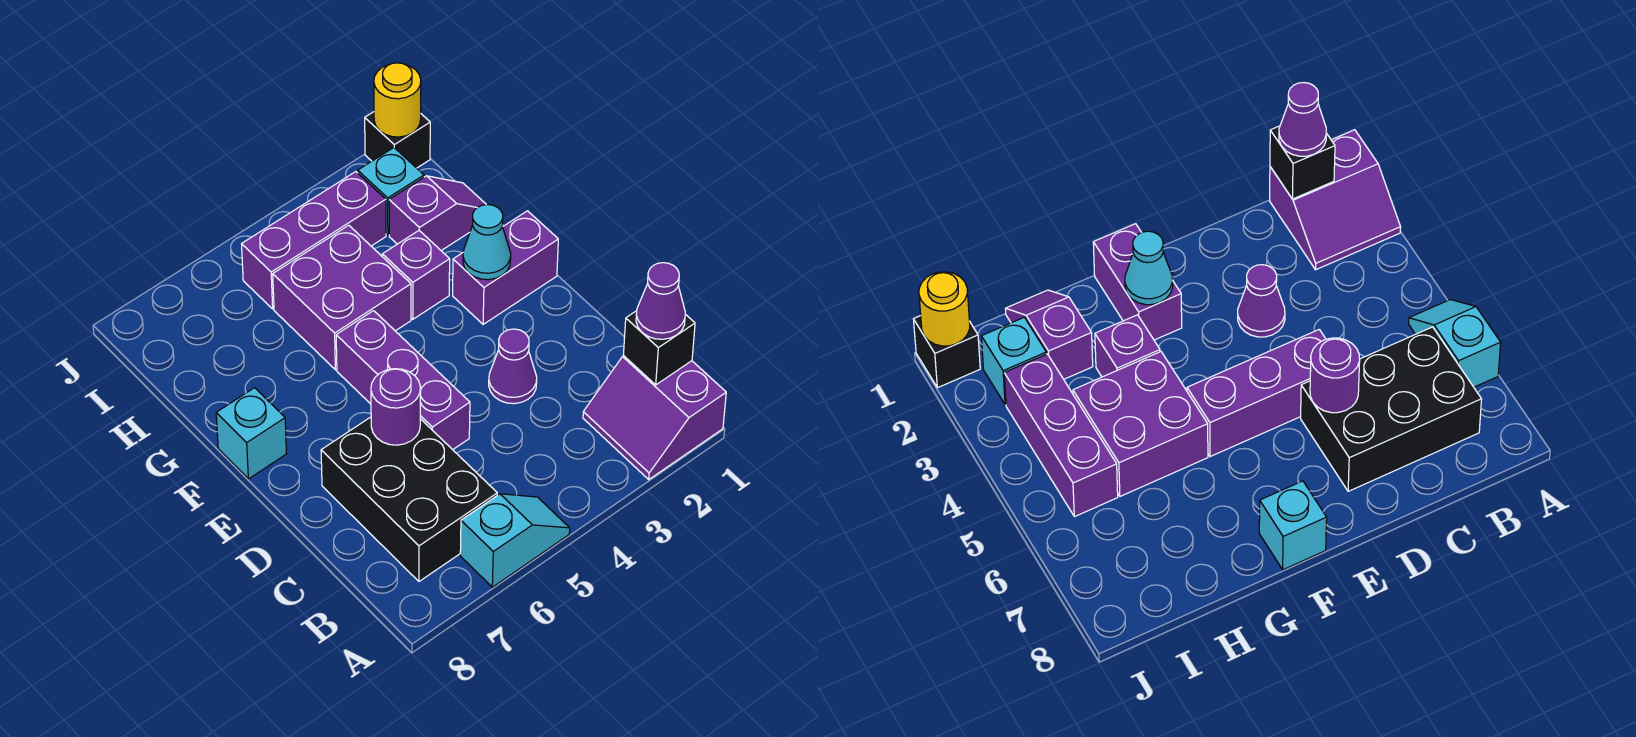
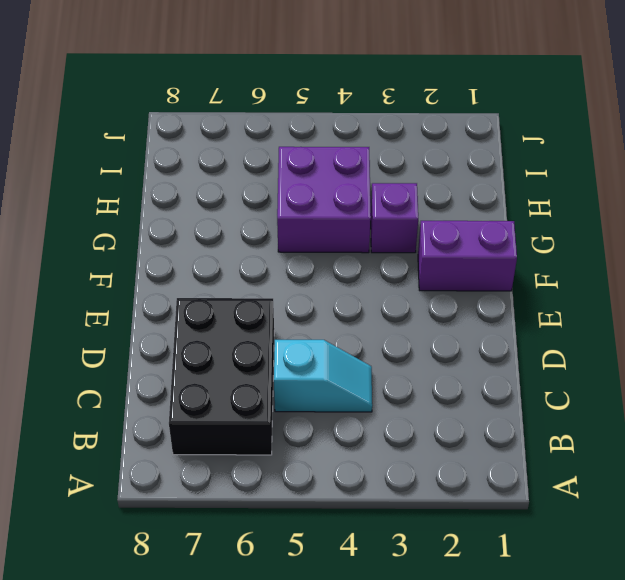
cyan 1x2 slope [274,340,372,412] -> cyan 1x2 slope moved to [460,494,570,587]
none -> purple 2x2 slope [583,356,726,479]
none -> purple 1x1 cone [489,329,537,404]
none -> purple 1x3 brick [336,311,470,450]

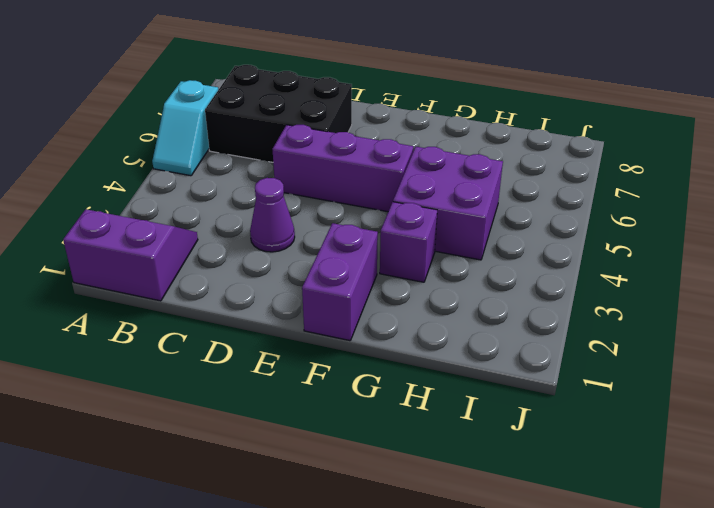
none -> cyan 1x1 brick [216,388,286,479]
none -> purple 1x2 slope [389,176,486,251]
none -> cyan 1x1 brick [358,148,424,235]

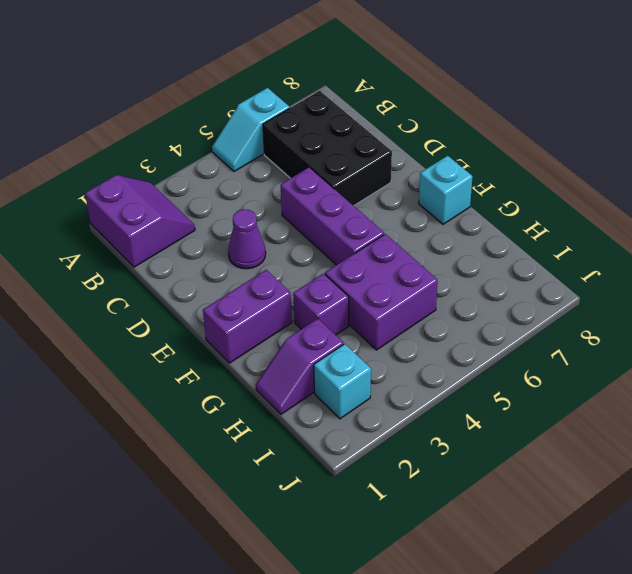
none -> purple 1x3 brick [242,172,386,309]
none -> black 1x1 brick [365,112,430,168]
none -> black 1x1 brick [623,311,695,385]

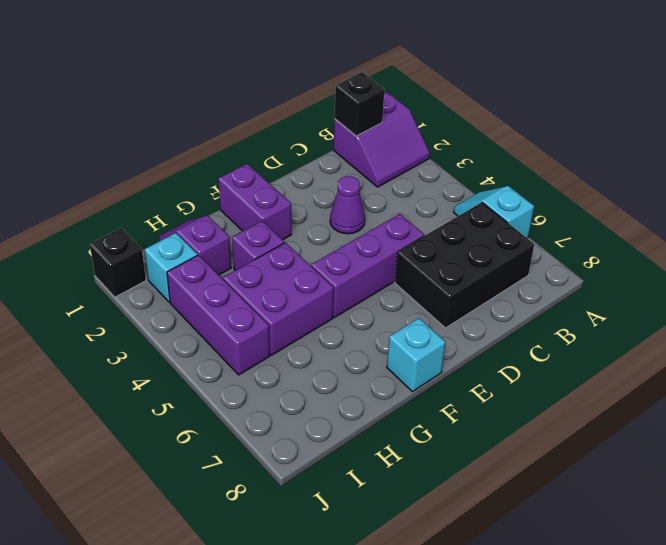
none -> purple 1x1 round brick [371,369,421,445]
none -> cyan 1x1 cone [463,205,511,280]
none -> yellow 1x1 round brick [374,63,421,137]

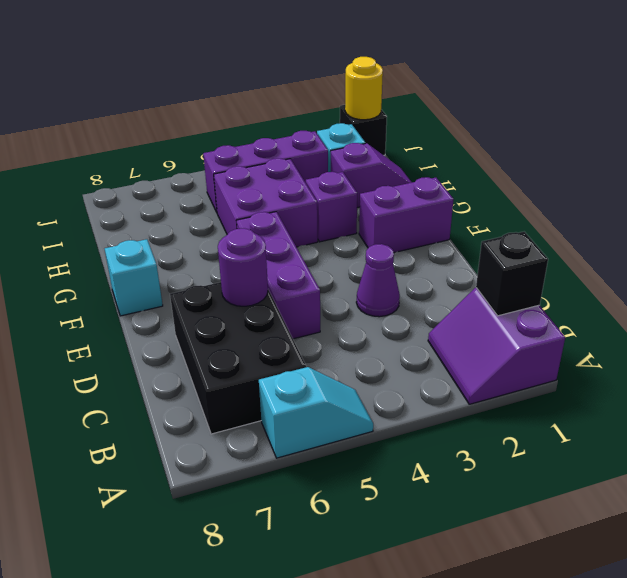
none -> cyan 1x1 cone [463,205,511,280]
none -> purple 1x1 cone [636,263,685,339]

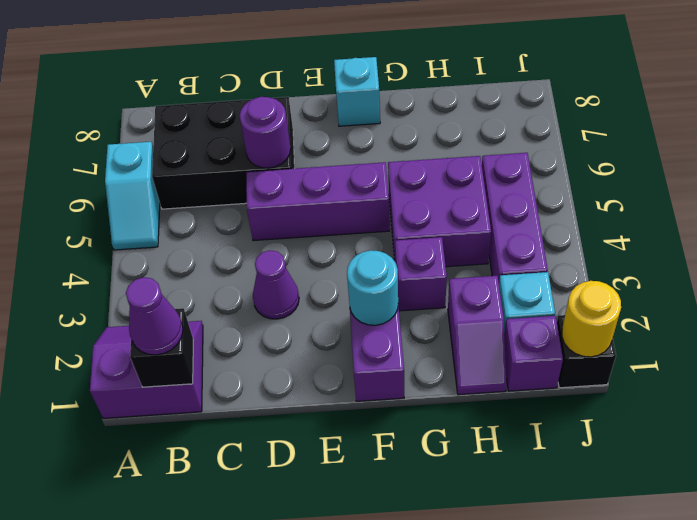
cyan 1x1 round brick [347,250,398,325] -> cyan 1x1 cone [463,205,511,280]
purple 1x1 brick [504,316,563,391] -> none

